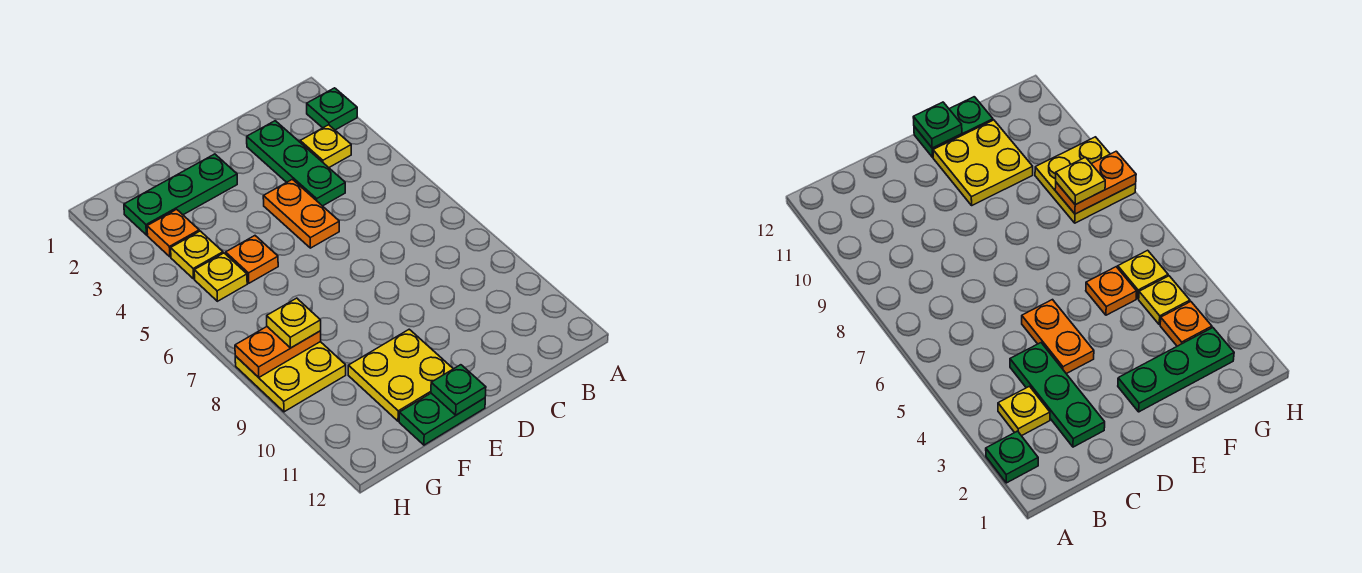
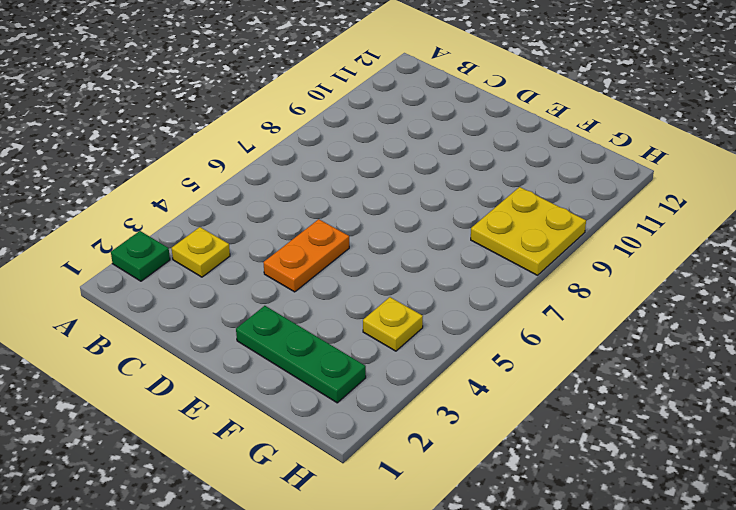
none -> green 1x3 plate [247,121,345,206]
none -> yellow 2x2 plate [348,329,453,421]
none -> green 1x2 plate [399,393,485,445]

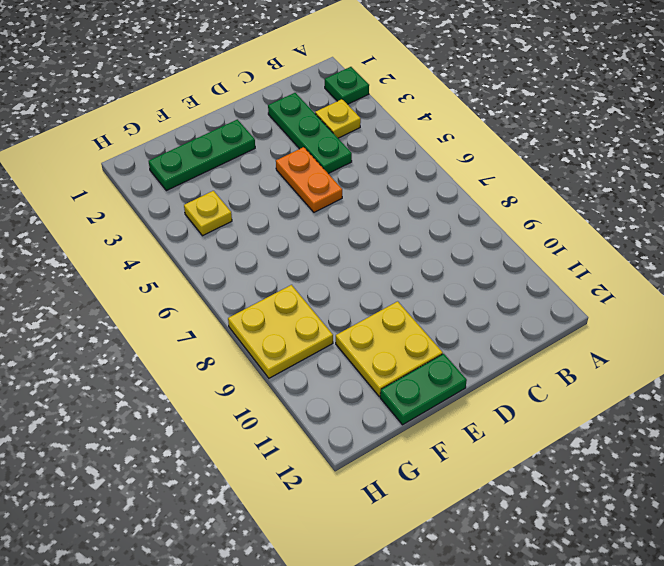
none -> orange 1x1 plate [226,236,278,283]
none -> orange 1x1 plate [147,209,199,257]
none -> yellow 1x1 plate [194,253,247,301]

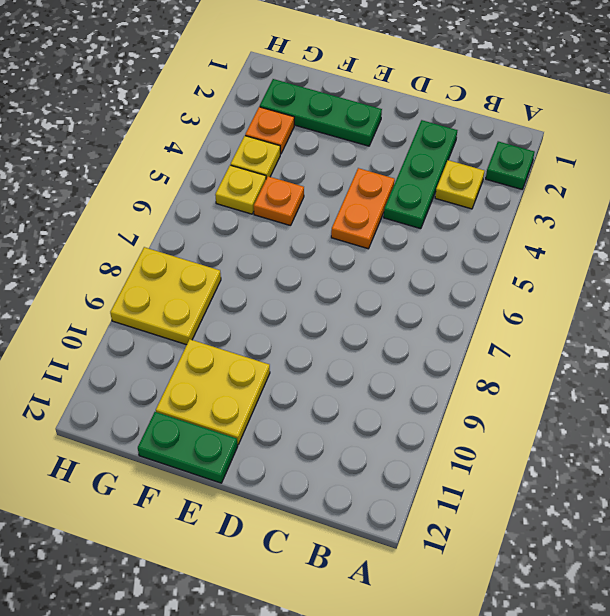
none -> green 1x1 plate [431,365,486,415]
none -> orange 1x2 plate [235,327,321,377]
none -> yellow 1x1 plate [267,298,321,348]

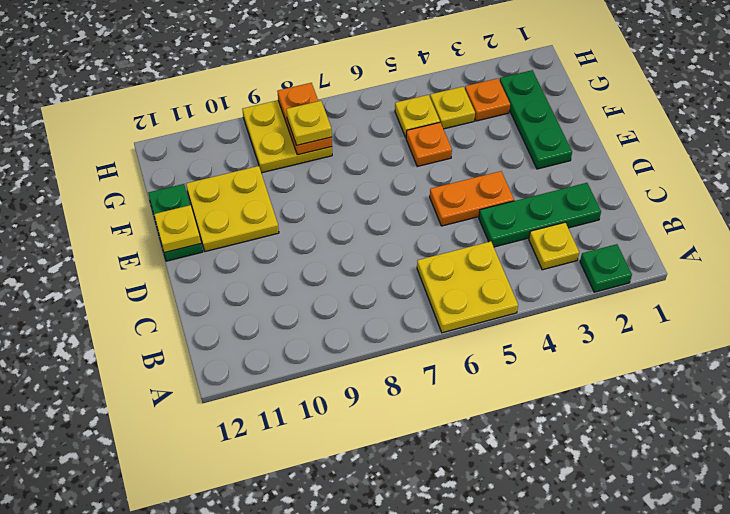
yellow 2x2 plate [417,241,518,333] -> none
yellow 1x1 plate [154,205,201,253] -> green 1x1 plate [431,365,486,415]

